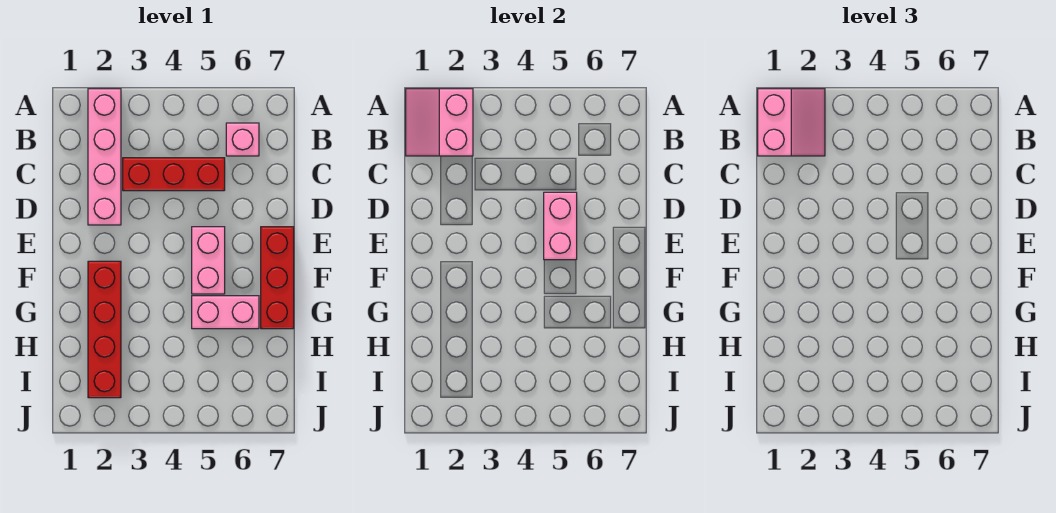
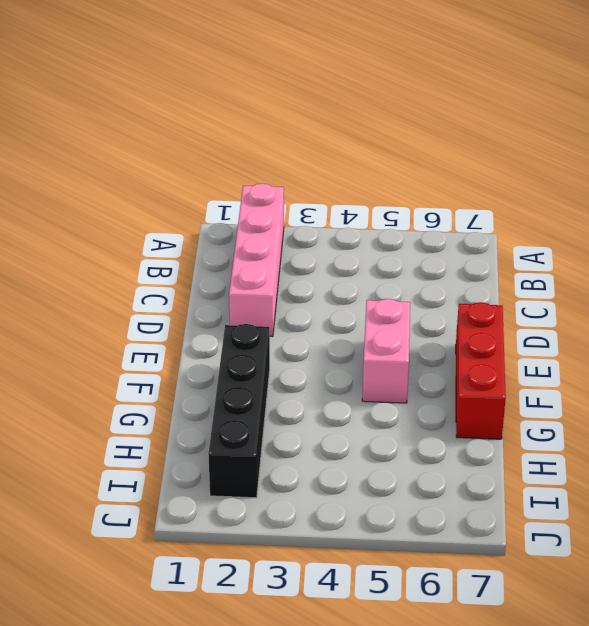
black 1x4 brick [208,324,270,498] -> red 1x4 brick [88,261,121,398]
none -> pink 1x1 brick [226,123,259,156]
none -> red 1x3 brick [123,158,225,191]

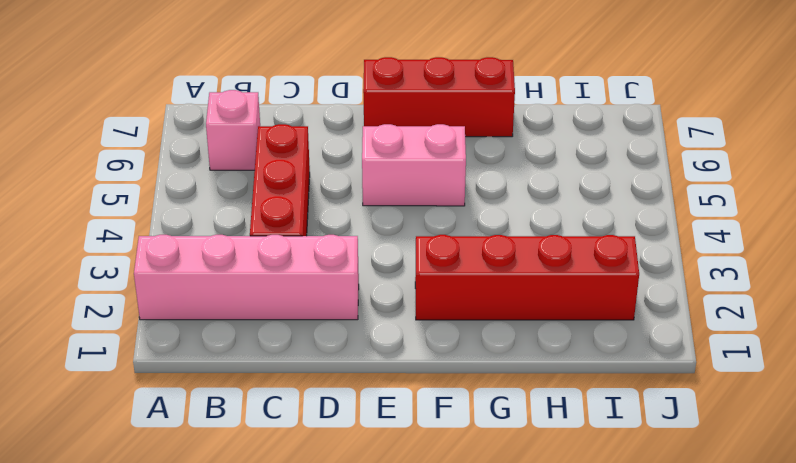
none -> pink 1x2 brick [192,296,259,329]
none -> pink 2x2 slope [406,89,473,156]

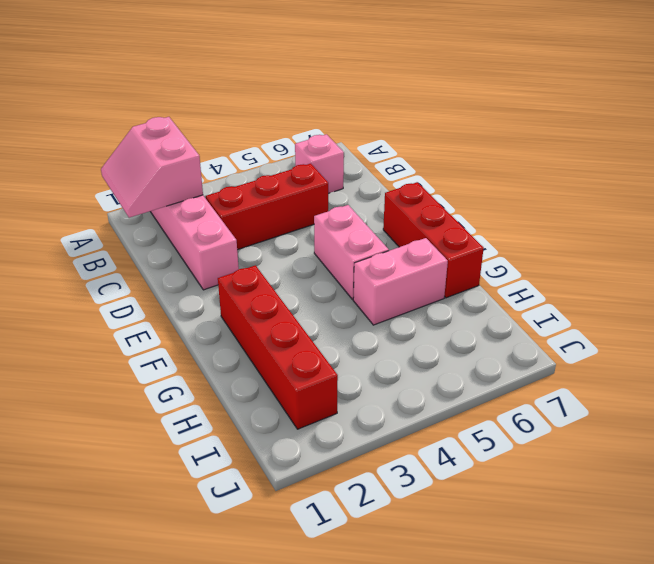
none -> pink 1x2 brick [544,192,577,260]
none -> pink 2x2 slope [758,89,825,156]

